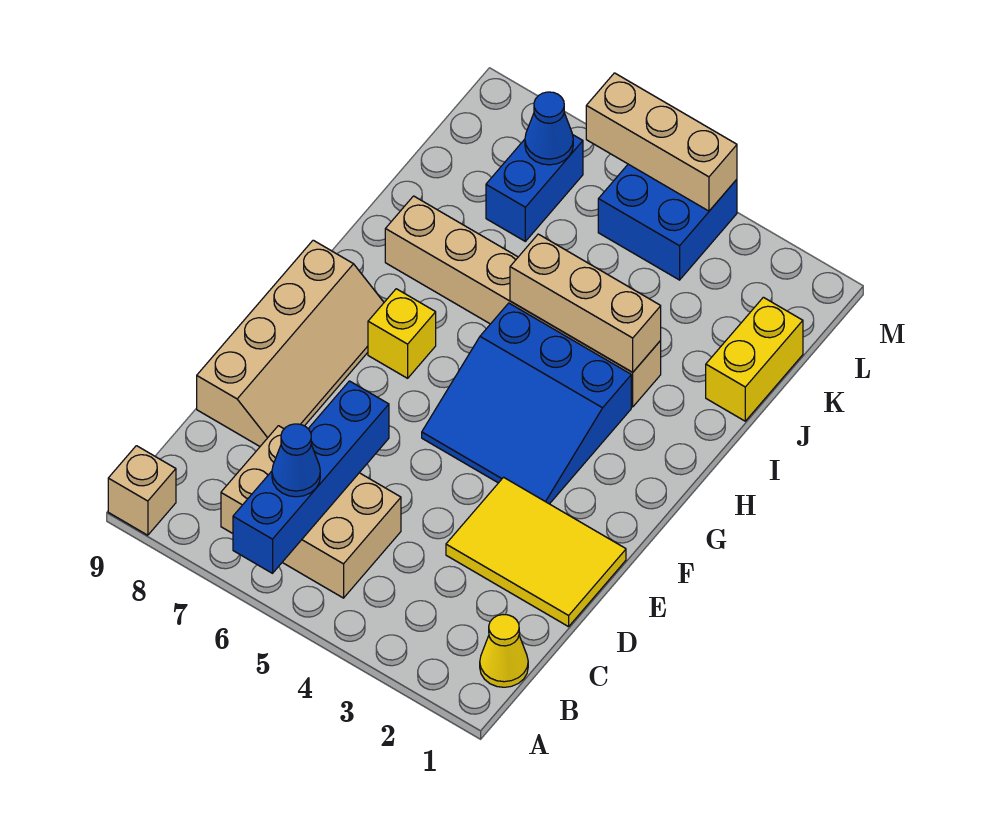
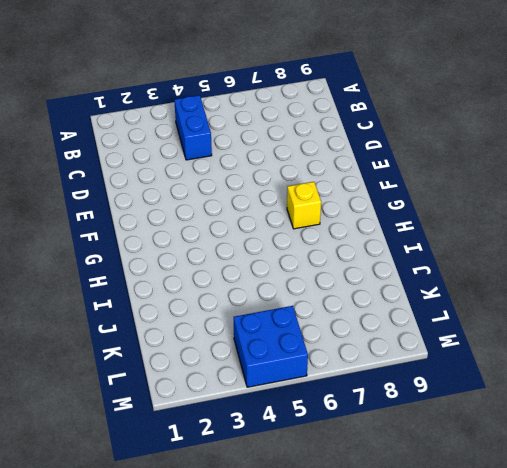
blue 1x2 brick [174,95,212,160] -> blue 1x2 brick moved to [486,135,583,241]
none -> tan 1x1 brick [108,446,176,535]
none -> yellow 1x1 cone [480,615,528,687]
none -> tan 2x3 brick [221,426,401,598]

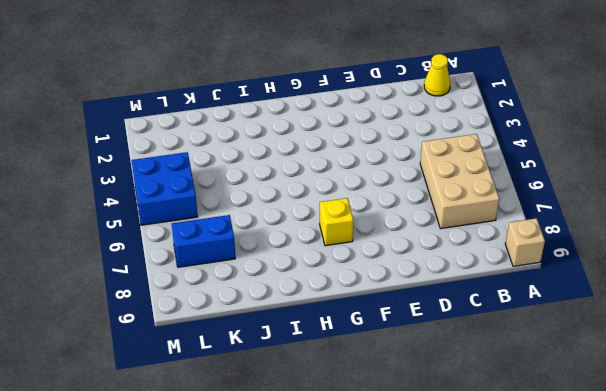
none -> yellow 2x3 tile [446,477,626,627]
none -> tan 2x4 slope [197,240,384,446]
none -> blue 3x3 slope [422,303,631,504]

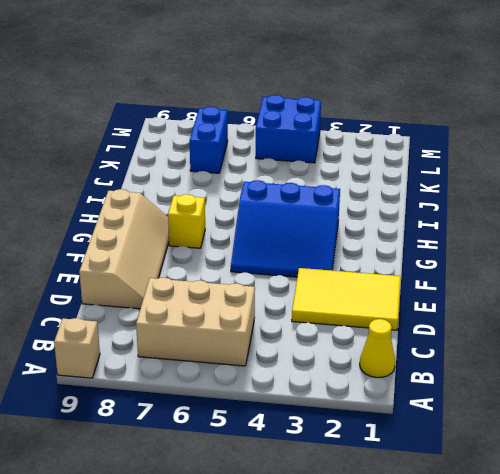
none -> tan 1x6 brick [385,196,661,407]
none -> yellow 1x2 brick [706,297,803,421]
none -> blue 1x4 brick [233,381,389,573]

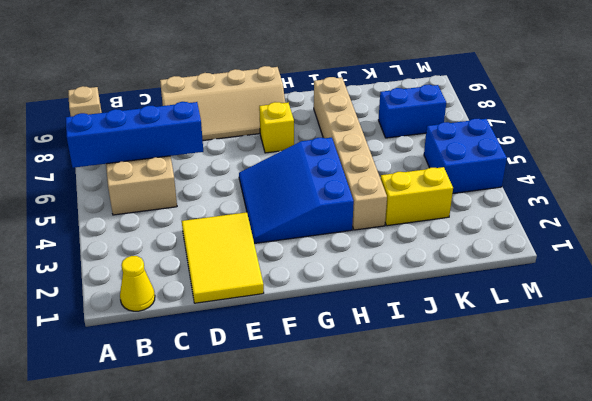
yellow 1x2 brick [380,167,453,226] -> yellow 1x2 brick moved to [706,297,803,421]
none -> tan 1x3 brick [510,234,661,372]
none -> blue 1x1 cone [525,92,573,165]
none -> tan 1x3 brick [586,73,737,211]

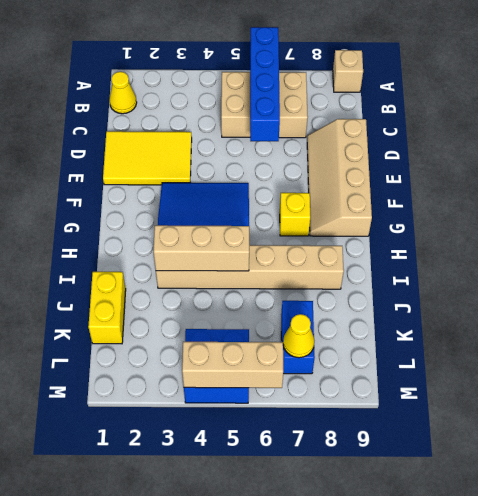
yellow 1x1 cone [283,314,314,358] -> blue 1x1 cone [525,92,573,165]
none -> blue 1x1 cone [272,424,320,497]

